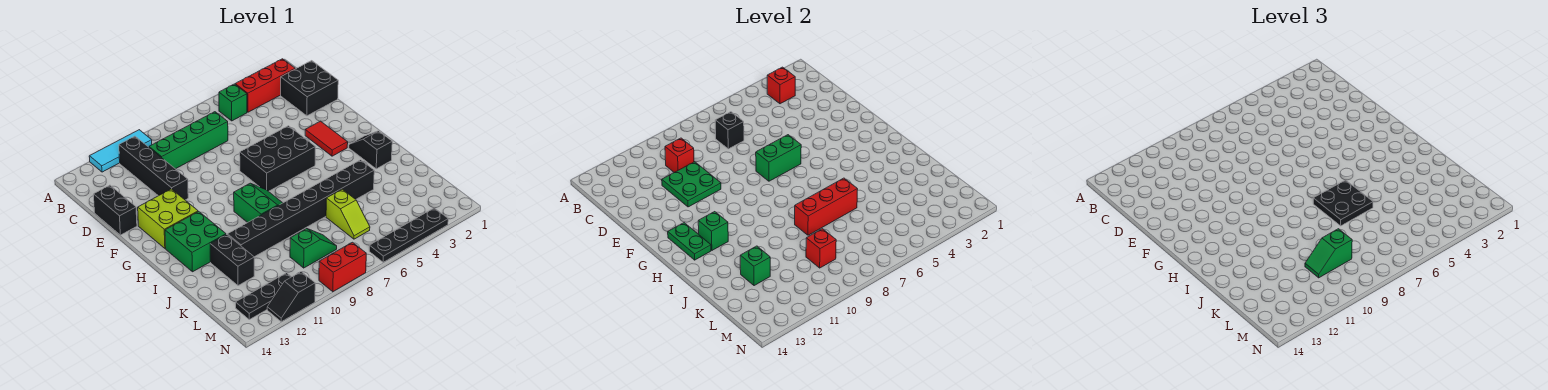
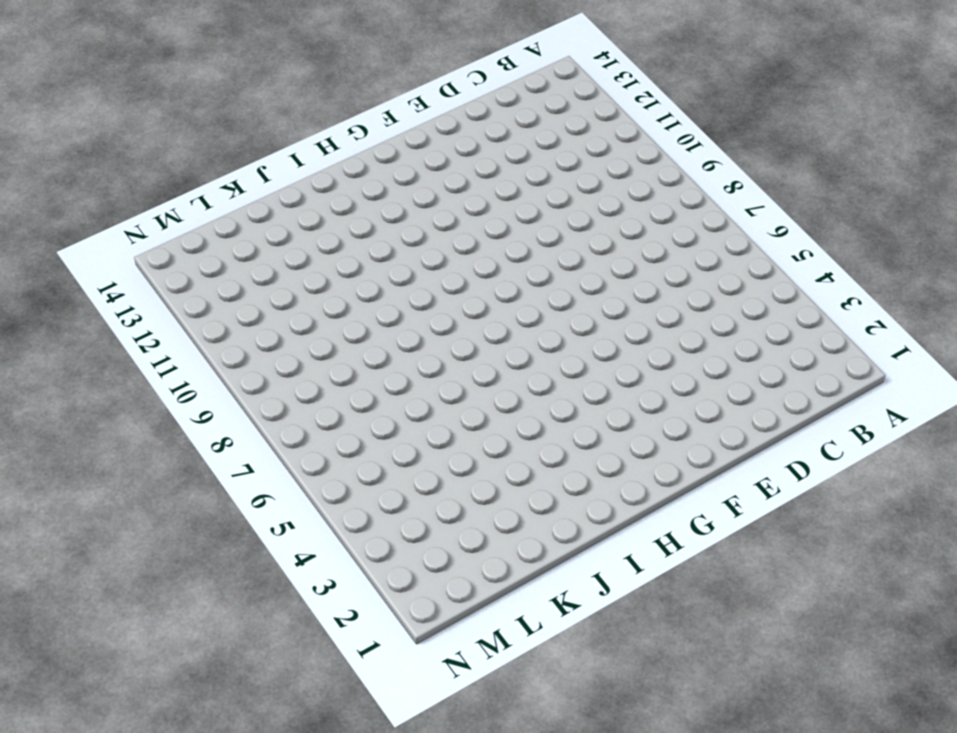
none -> cyan 1x3 tile [89,130,152,172]
none -> red 1x3 brick [235,59,295,112]
none -> green 1x1 brick [219,84,247,121]
none -> black 1x4 brick [119,136,188,200]

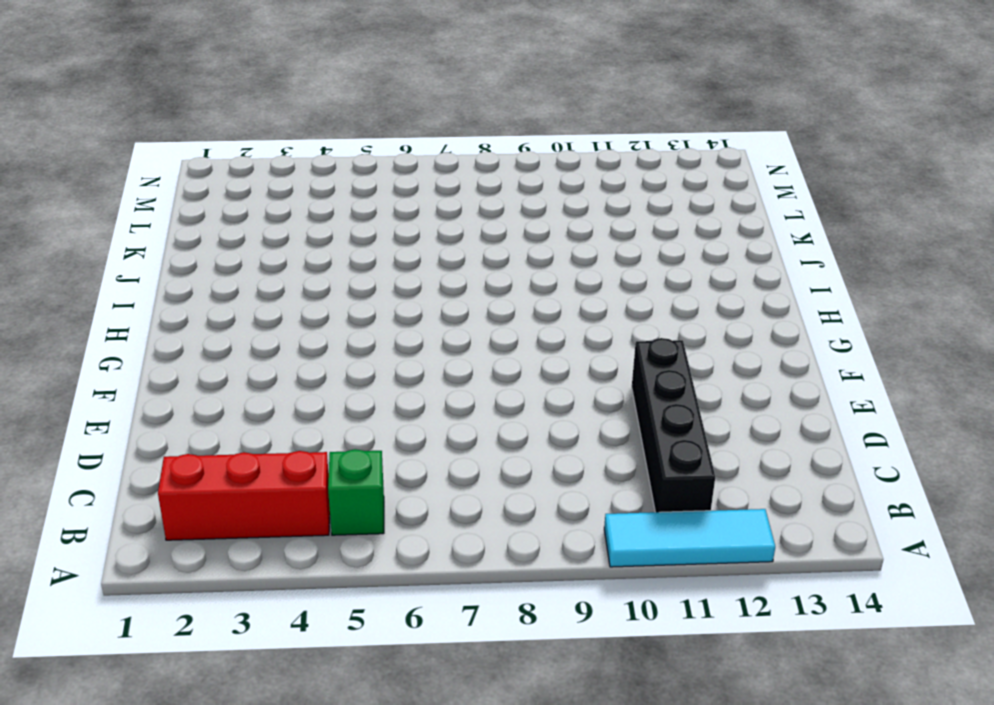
none -> black 2x2 brick [281,61,338,116]
none -> green 1x4 brick [149,112,228,169]
none -> black 1x2 brick [93,185,137,235]
none -> red 1x2 tile [305,121,348,156]

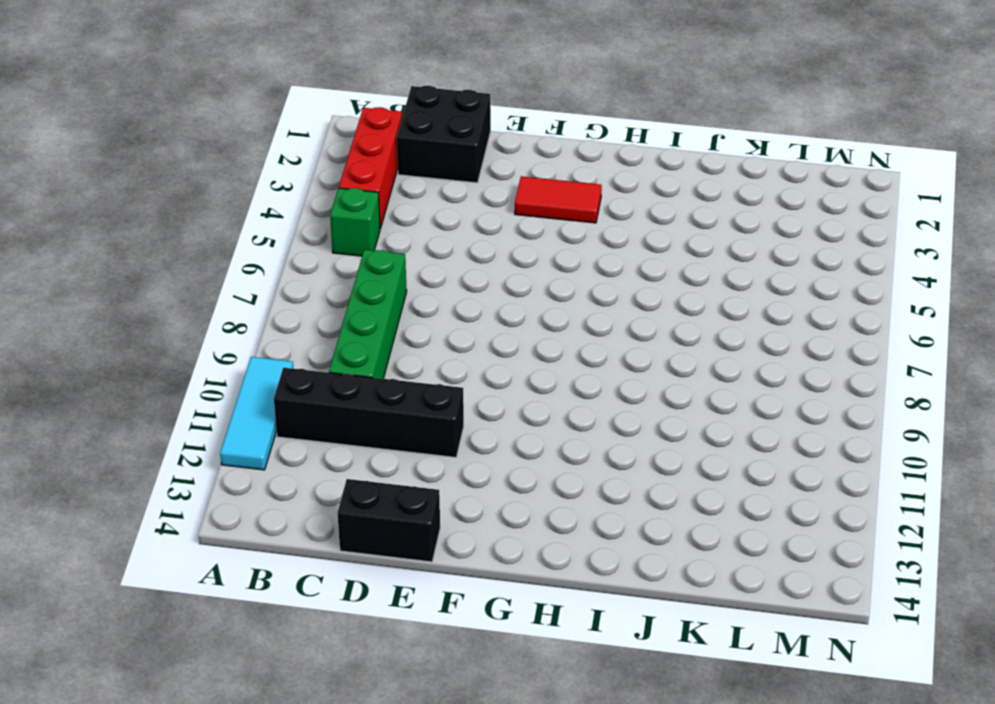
none -> black 2x3 brick [240,126,315,191]
none -> lime 2x2 brick [138,189,198,248]
none -> black 1x2 slope [349,131,392,169]
none -> green 2x2 slope [234,183,282,223]

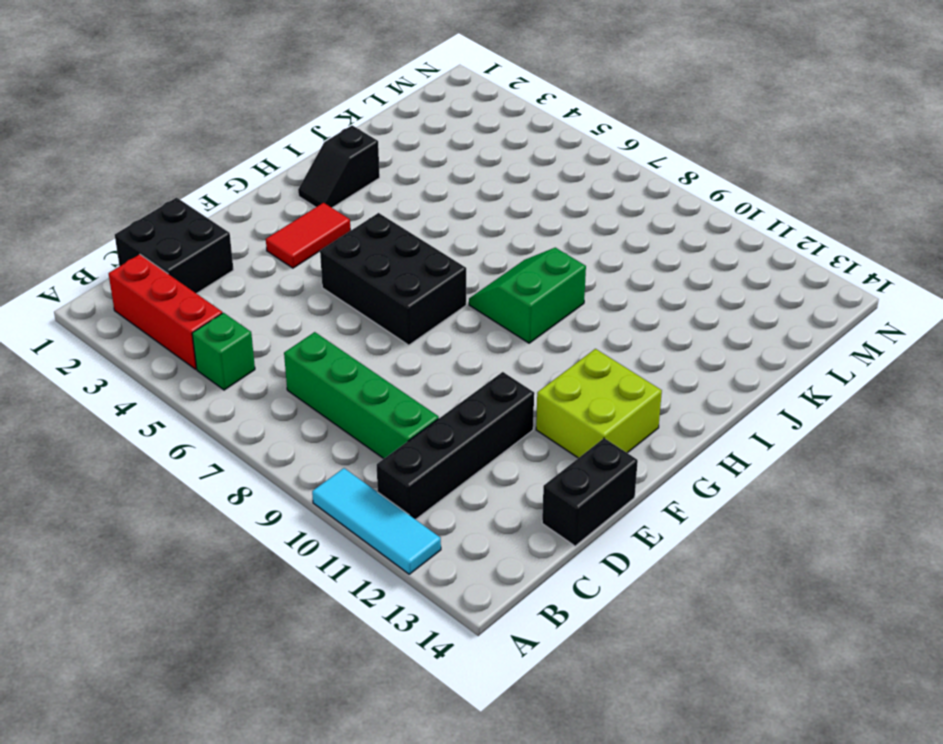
none -> green 2x2 brick [165,212,226,272]
none -> black 1x8 brick [228,160,374,257]
none -> black 1x2 brick [210,234,254,286]
none -> lime 1x2 slope [326,189,370,239]

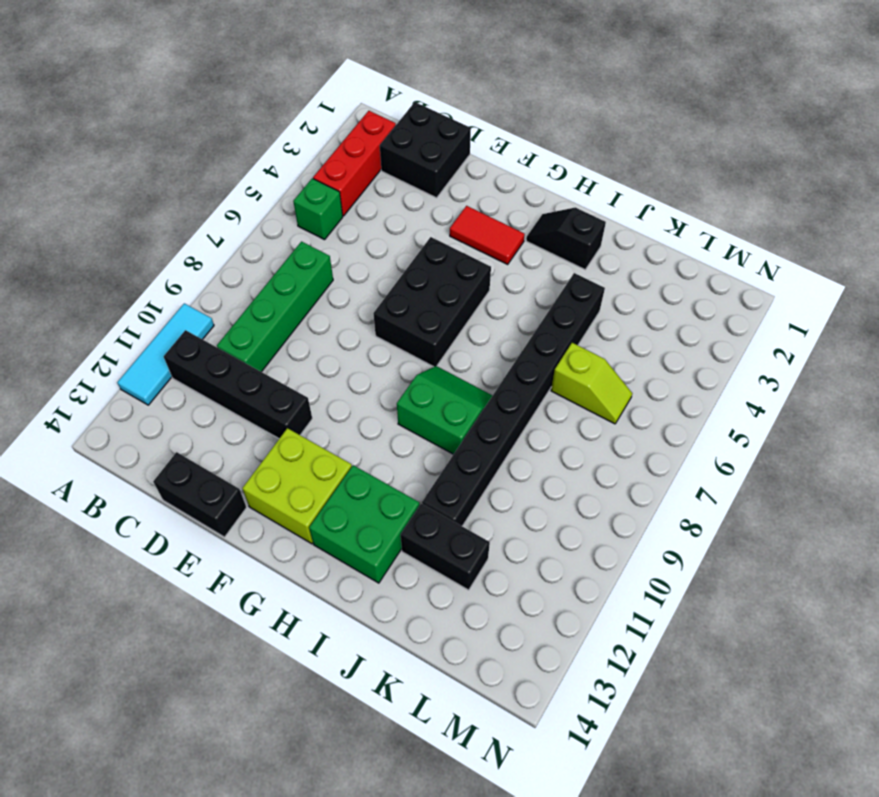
none -> green 1x2 slope [290,229,337,268]
none -> black 1x3 plate [236,273,291,320]
none -> black 1x4 plate [369,208,448,262]
none -> red 1x2 brick [319,242,366,292]

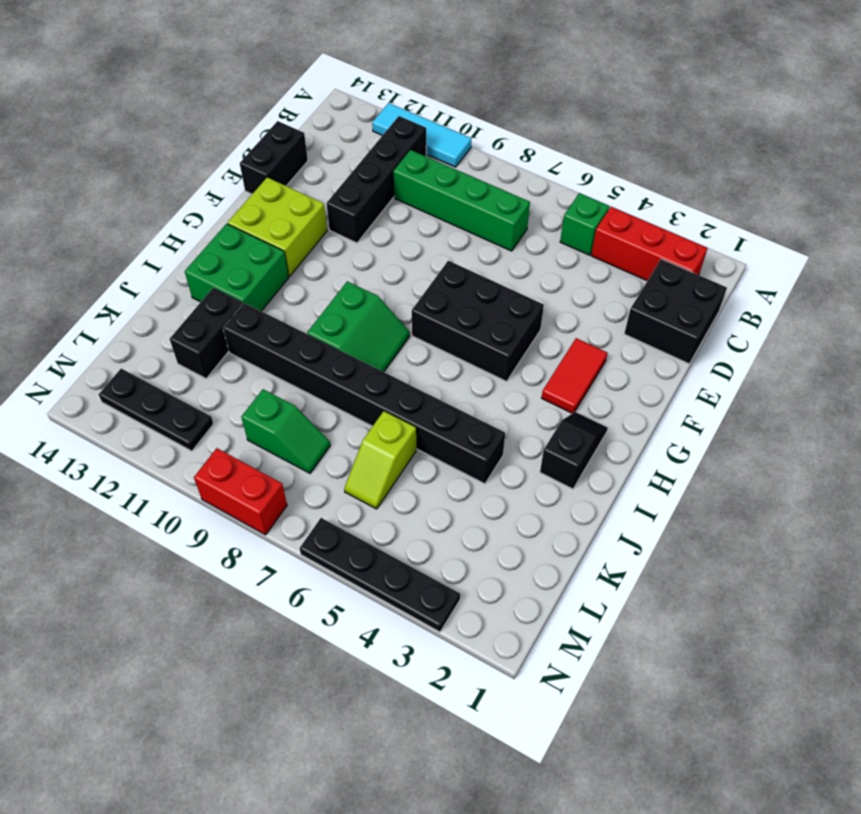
none -> black 1x2 slope [267,272,315,322]
none -> red 1x1 brick [767,67,795,104]
none -> black 1x1 brick [715,112,744,149]
none -> red 1x1 brick [665,138,694,173]

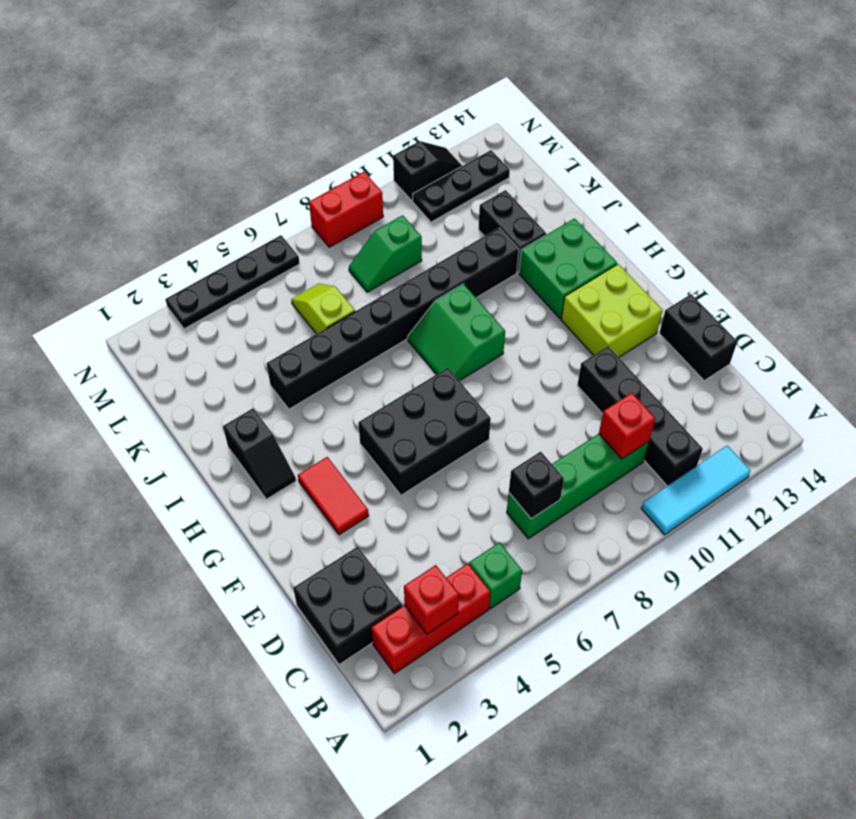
none -> green 2x2 plate [662,162,721,207]
none -> green 1x2 brick [756,135,801,181]
none -> green 1x2 plate [668,223,711,260]
none -> green 1x1 brick [698,212,728,250]

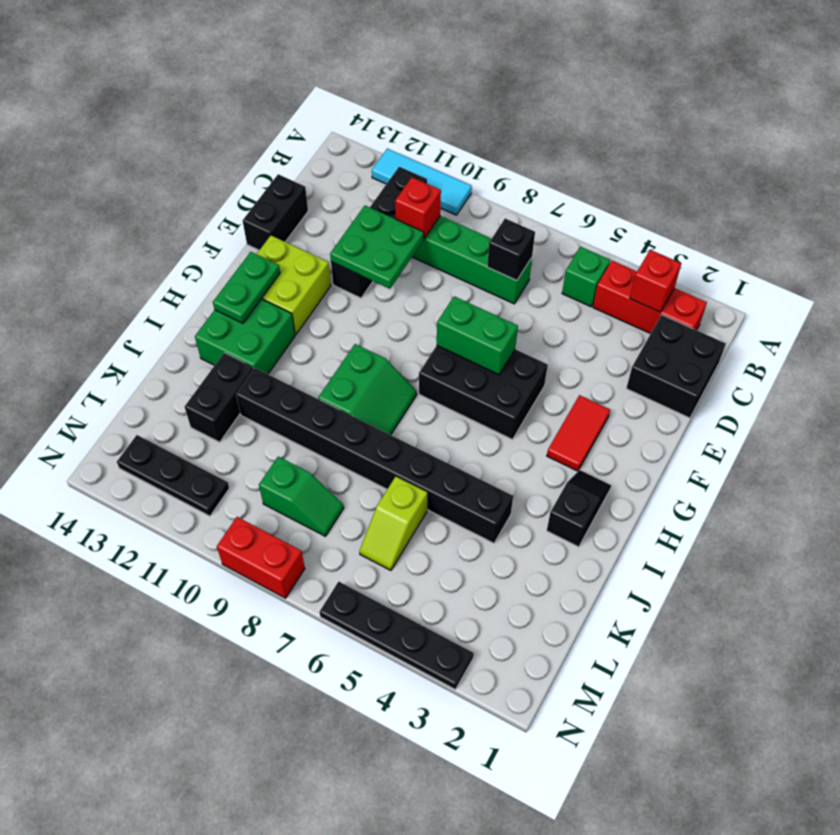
none -> black 1x2 slope [267,272,315,322]
none -> green 1x1 brick [698,212,728,250]
none -> red 1x3 brick [795,178,858,235]
none -> green 1x1 brick [740,246,770,286]

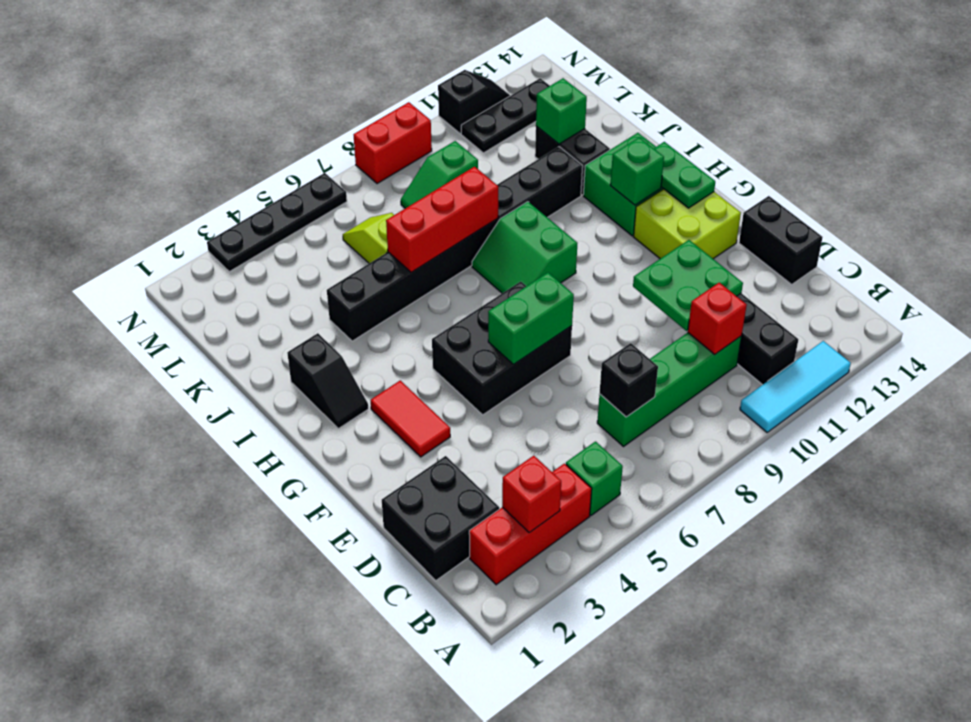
none -> red 1x1 brick [806,229,836,268]
none -> black 2x2 plate [1313,180,1373,226]
none -> green 1x2 slope [1305,229,1352,278]

